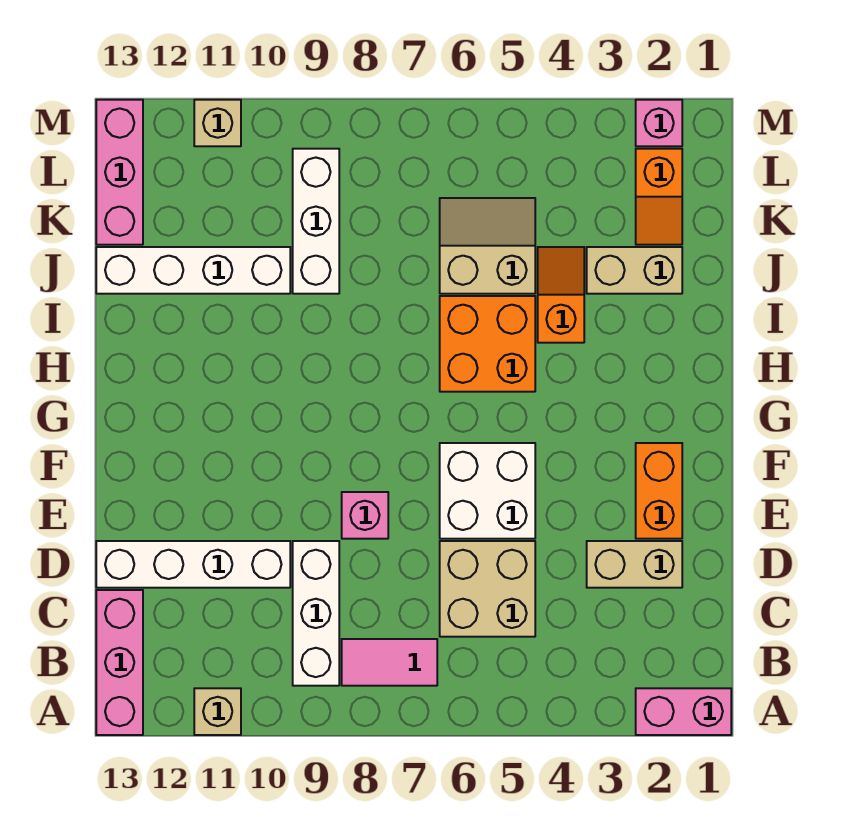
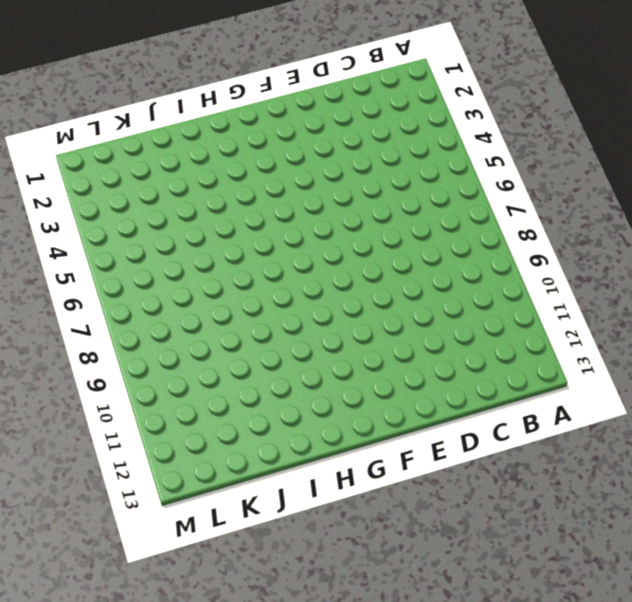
none -> pink 1x2 brick [636,688,731,735]
none -> tan 1x1 brick [194,688,241,735]
none -> pink 1x3 brick [96,590,143,735]

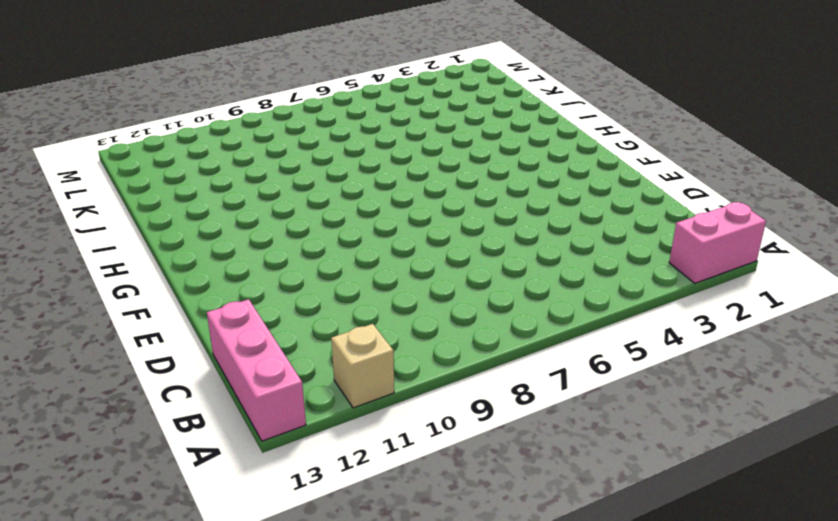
none -> pink 1x2 tile [342,639,437,686]
none -> white 1x3 brick [293,541,339,686]
none -> tan 2x2 brick [440,541,535,637]

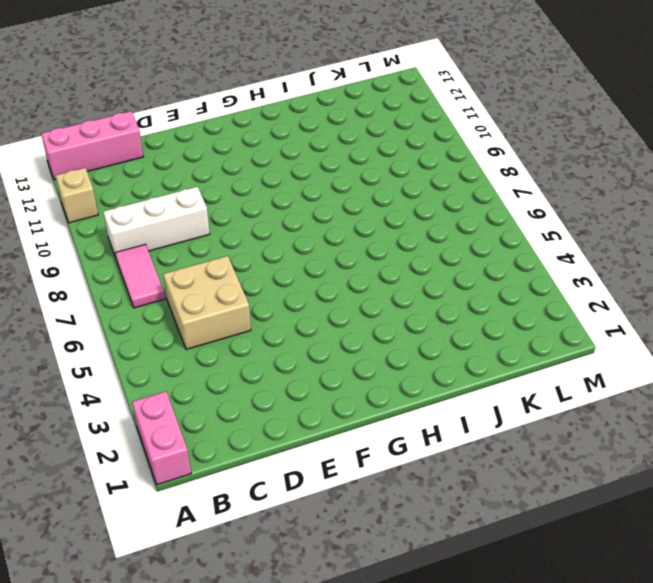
none -> tan 1x2 brick [587,541,682,588]
none -> white 1x4 brick [96,541,290,588]
none -> orange 1x2 brick [636,443,682,539]

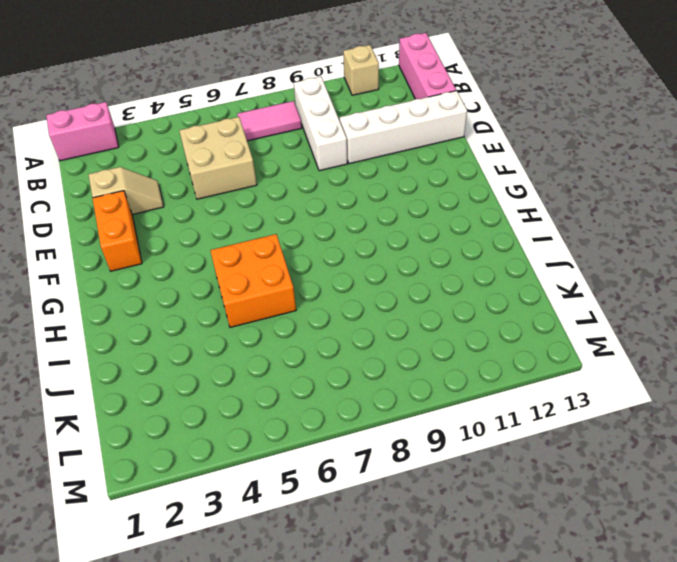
tan 1x2 slope [88,167,164,214] -> tan 1x2 brick [587,541,682,588]
none -> white 2x2 brick [440,443,535,539]
none -> pink 1x1 brick [342,492,388,539]
none -> orange 1x2 slope [538,247,584,343]

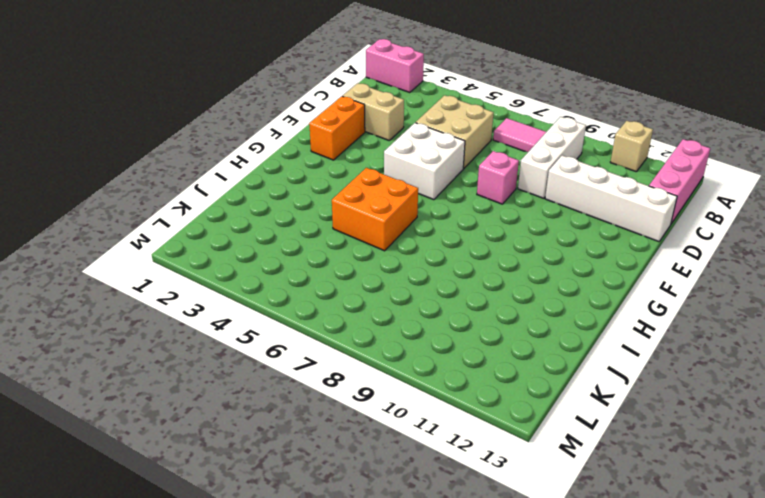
none -> orange 1x2 slope [538,247,584,343]
none -> tan 1x2 brick [587,247,682,294]
none -> tan 2x2 slope [440,198,535,294]

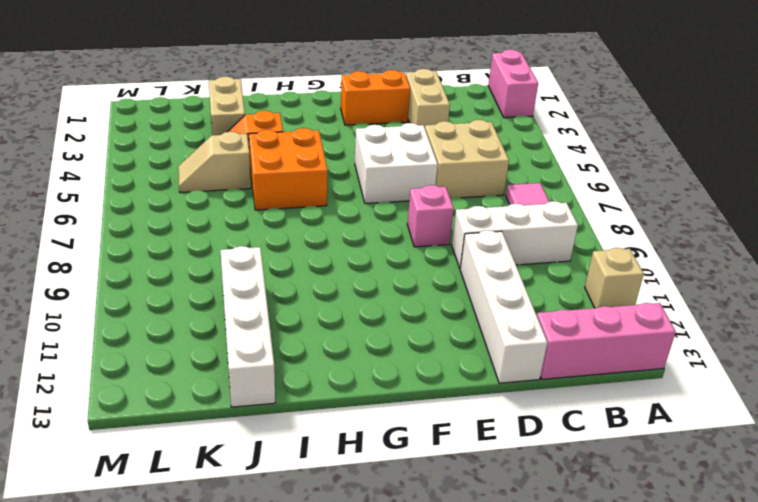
tan 1x2 slope [178,132,251,193] -> tan 2x2 slope [440,198,535,294]
none -> white 1x3 brick [293,149,339,294]
none -> orange 1x2 slope [636,149,682,245]
none -> pink 1x3 brick [96,100,143,245]

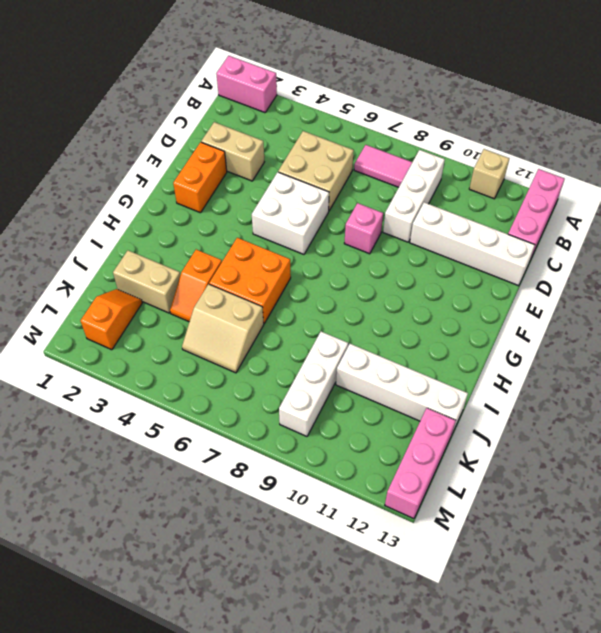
none -> pink 1x1 brick [636,100,682,146]
none -> tan 1x1 brick [194,100,241,146]

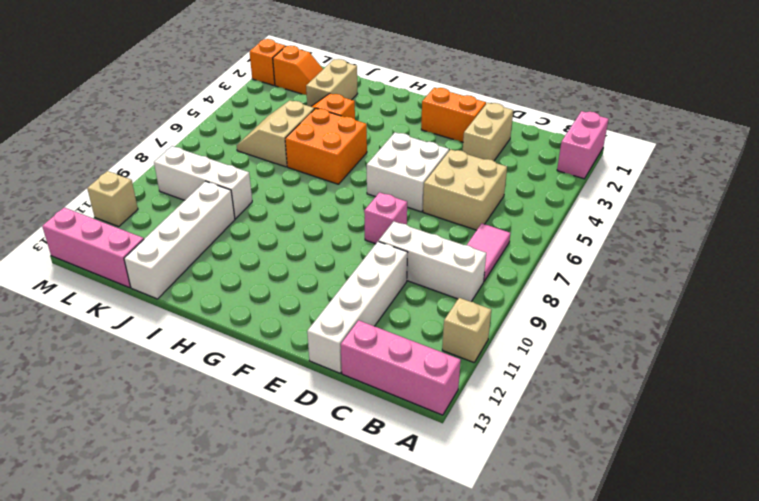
orange 1x1 brick [250,39,286,85] -> pink 1x1 brick [636,100,682,146]

